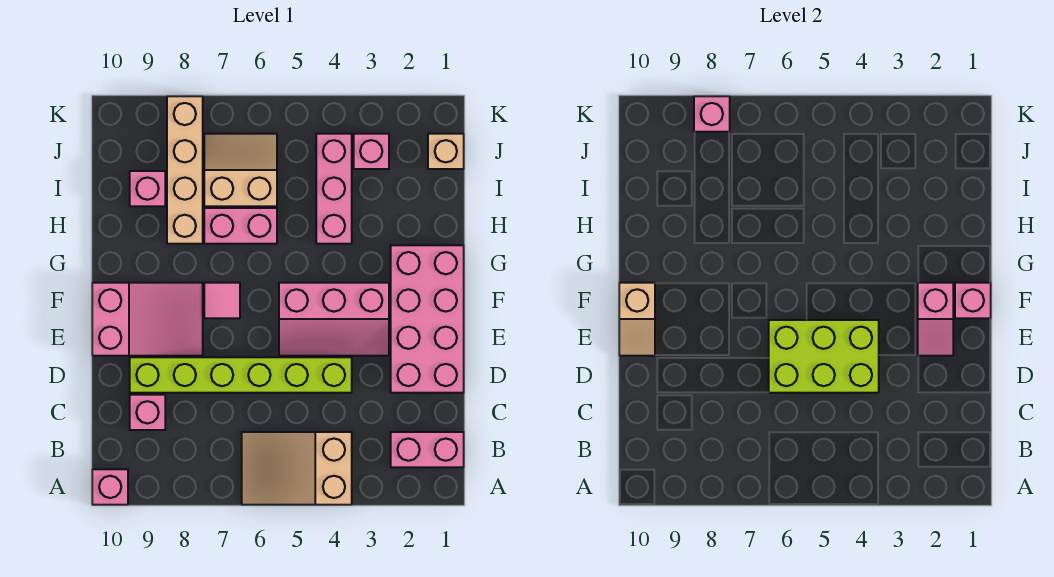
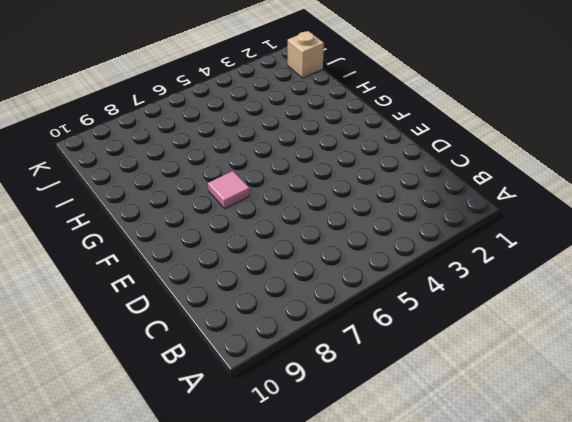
none -> tan 2x3 slope [242,432,352,505]
none -> pink 1x1 brick [92,469,128,505]
none -> pink 1x2 brick [391,432,464,467]

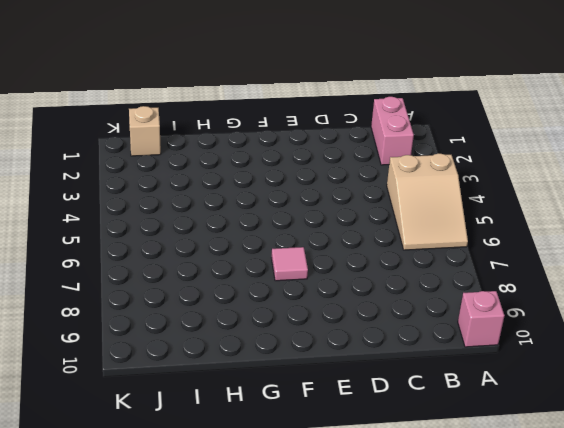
none -> pink 1x1 brick [130,395,165,430]
none -> pink 2x4 brick [391,245,464,393]
none -> lime 1x6 brick [130,357,352,393]

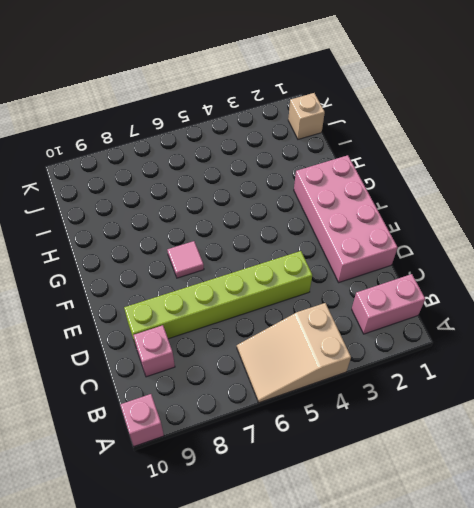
none -> pink 2x3 slope [279,283,389,356]
none -> pink 2x3 slope [92,283,203,356]
none -> pink 1x3 brick [316,134,352,244]

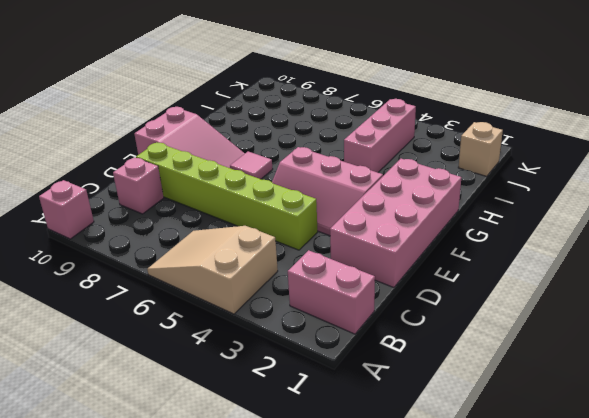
none -> pink 1x2 brick [204,208,277,244]
none -> tan 1x4 brick [167,96,203,244]
none -> tan 2x2 slope [204,134,277,206]

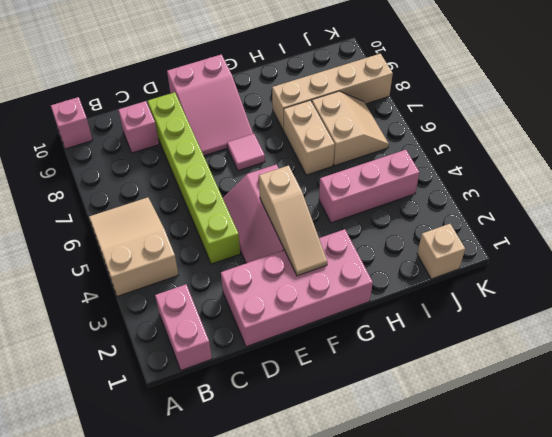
tan 1x3 slope [259,165,327,276] -> pink 1x2 slope [918,283,953,356]
tan 1x2 brick [284,100,335,175] -> pink 1x2 brick [204,208,277,244]
none -> pink 1x1 brick [130,171,165,206]
none -> pink 1x1 brick [354,134,389,169]
none -> lime 2x3 brick [769,320,879,393]

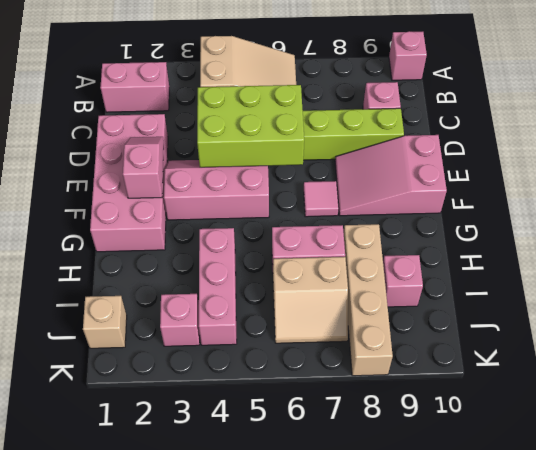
none -> tan 1x2 slope [619,283,655,356]
none -> pink 1x1 brick [955,283,991,318]
none -> pink 1x1 brick [694,96,730,132]

